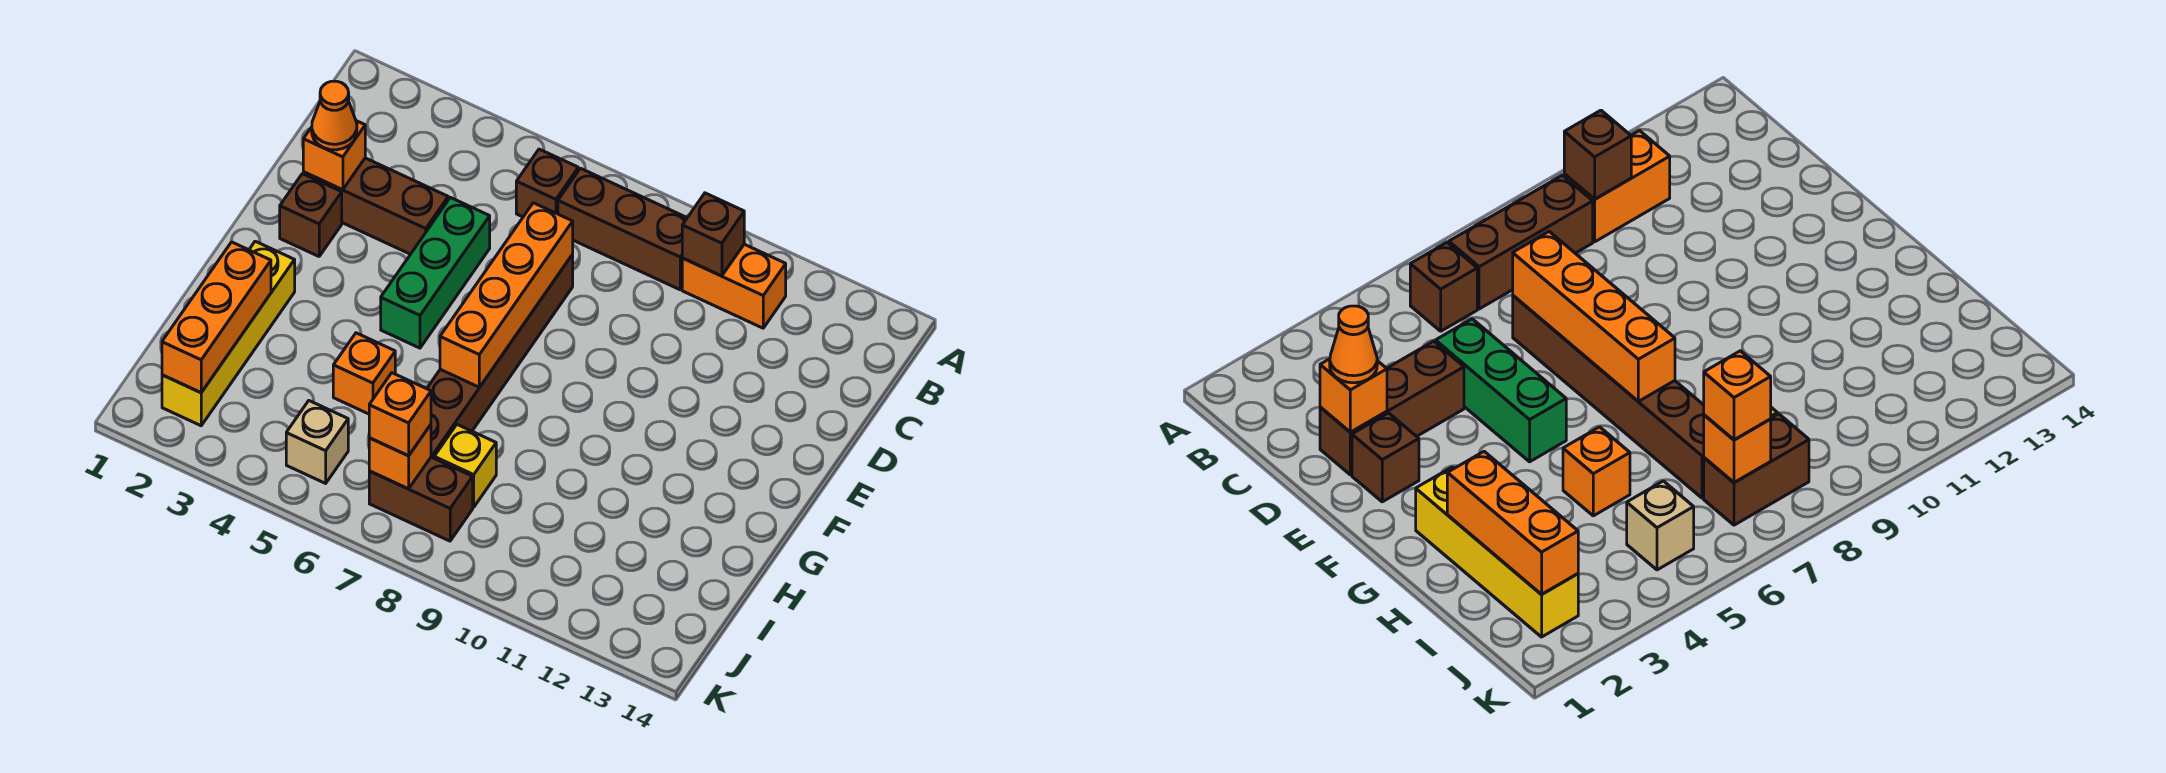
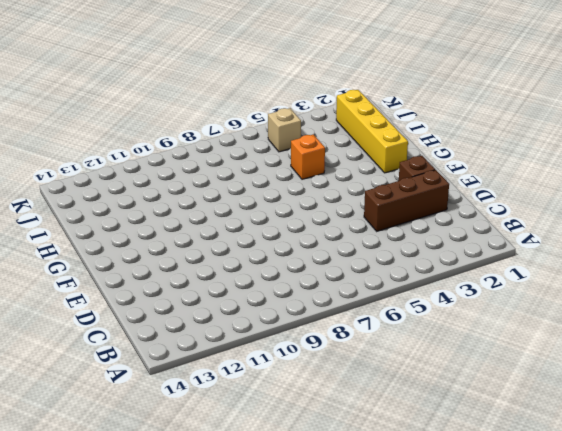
none -> brown 1x1 brick [516,149,578,217]
none -> brown 1x3 brick [558,168,687,290]
none -> orange 1x2 brick [682,244,786,328]

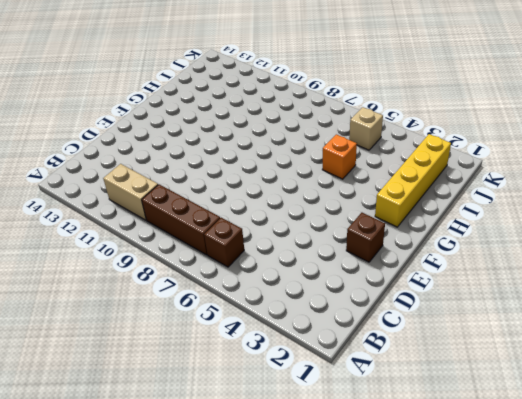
tan 1x2 brick [103,164,158,220] -> orange 1x2 brick [682,244,786,328]
none -> brown 1x3 brick [303,158,448,254]
none -> green 1x3 brick [381,198,490,348]
none -> brown 1x6 brick [427,255,573,458]

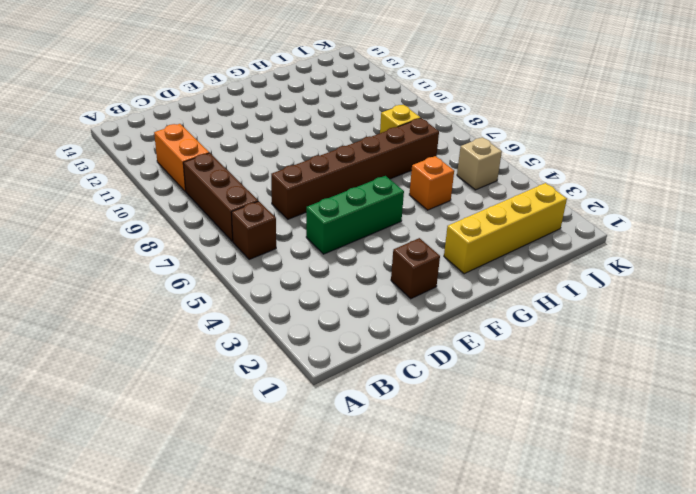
none -> brown 1x3 brick [303,158,448,254]
none -> brown 1x2 brick [369,457,473,541]
none -> brown 1x1 brick [682,193,744,276]

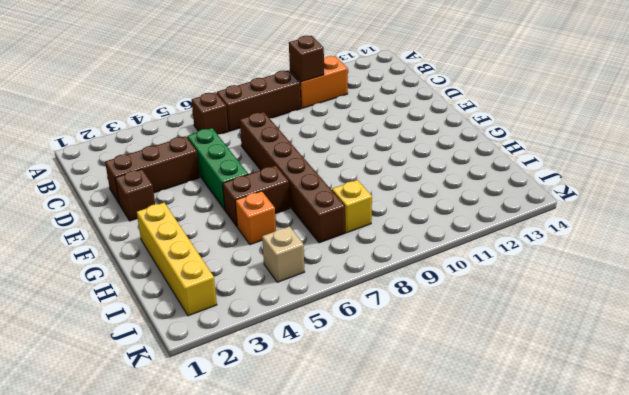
brown 1x2 brick [223,165,290,226] -> brown 1x2 brick moved to [369,457,473,541]
none -> orange 1x1 brick [303,121,365,190]
none -> orange 1x4 brick [440,203,573,387]
none -> orange 1x3 brick [162,242,271,393]

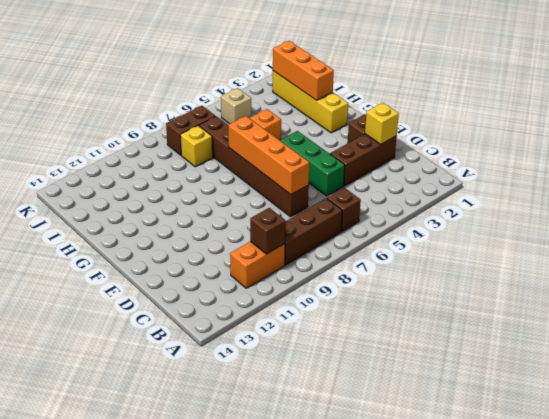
yellow 1x1 brick [365,103,399,144] -> orange 1x1 brick [303,121,365,190]
none -> orange 1x1 brick [369,425,431,489]
none -> orange 1x1 cone [312,81,357,150]
none -> orange 1x1 brick [369,373,431,456]

